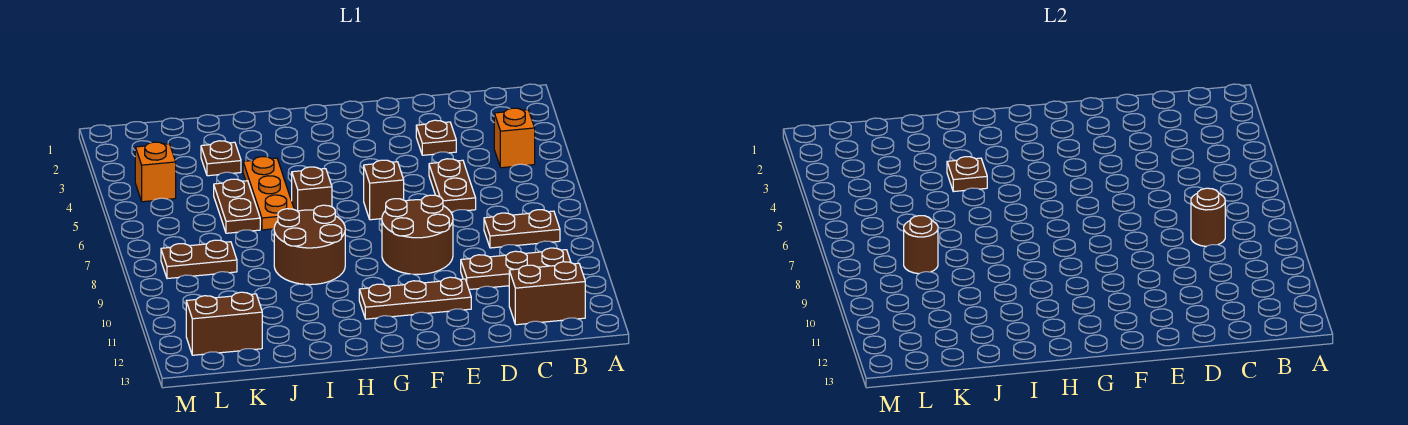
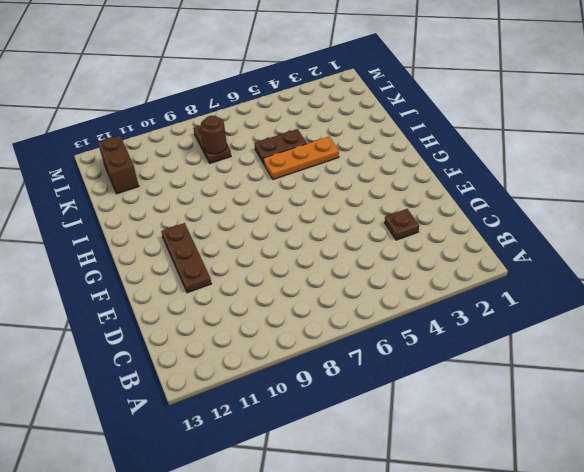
none -> orange 1x1 brick [494,108,535,168]
none -> brown 1x2 plate [484,210,560,248]
none -> brown 1x3 plate [461,248,571,290]

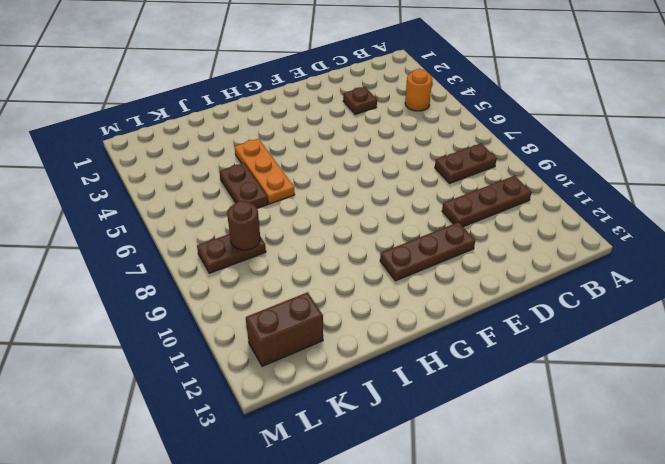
orange 1x1 round brick [405,69,432,111] -> orange 1x1 brick [494,108,535,168]
none -> brown 1x2 brick [509,262,585,325]
none -> brown 1x2 plate [429,159,476,212]
none -> brown 2x2 round brick [382,195,453,274]

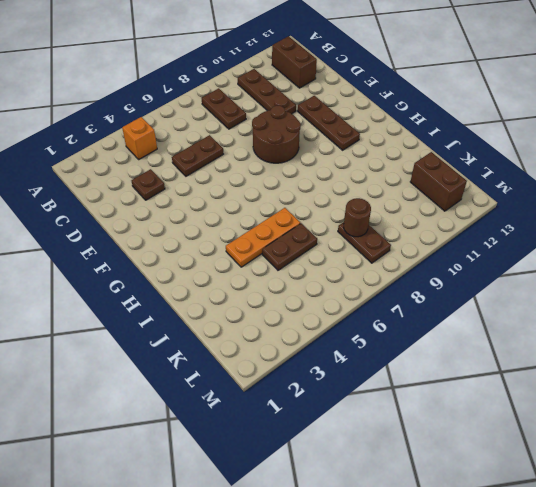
none -> brown 1x1 brick [364,160,404,220]
none -> brown 1x1 brick [292,167,332,211]
none -> brown 2x2 round brick [274,205,345,285]

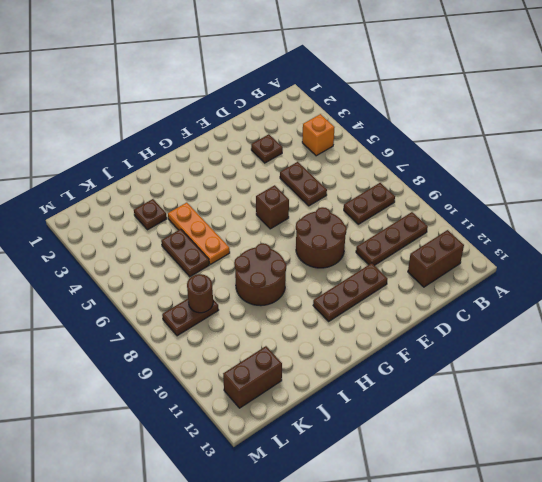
none -> brown 1x1 brick [292,167,332,211]
none -> orange 1x1 brick [135,142,176,202]
none -> brown 1x1 round brick [1191,188,1225,246]

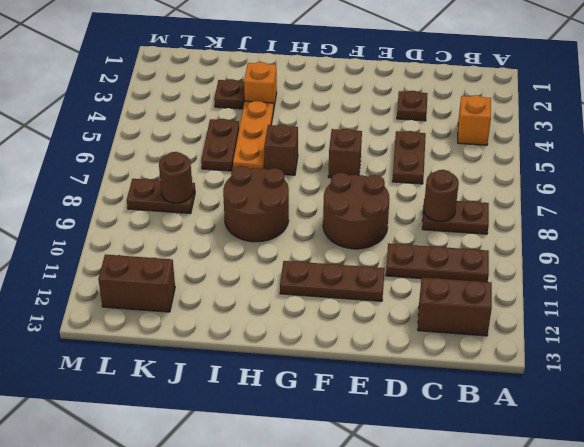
orange 1x1 brick [244,62,277,109] -> orange 1x1 brick moved to [135,142,176,202]
none -> brown 1x1 plate [947,157,987,192]

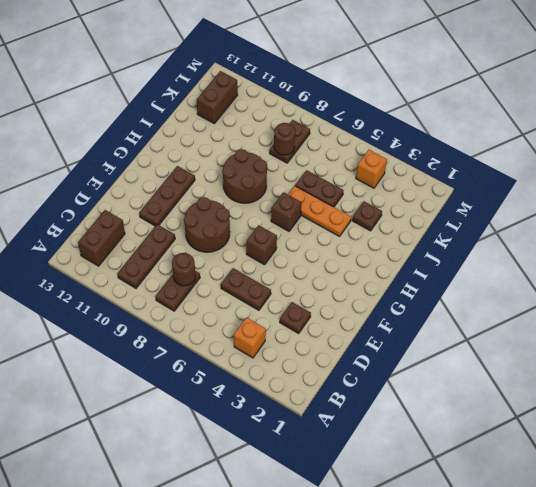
none -> brown 1x1 plate [947,157,987,192]

